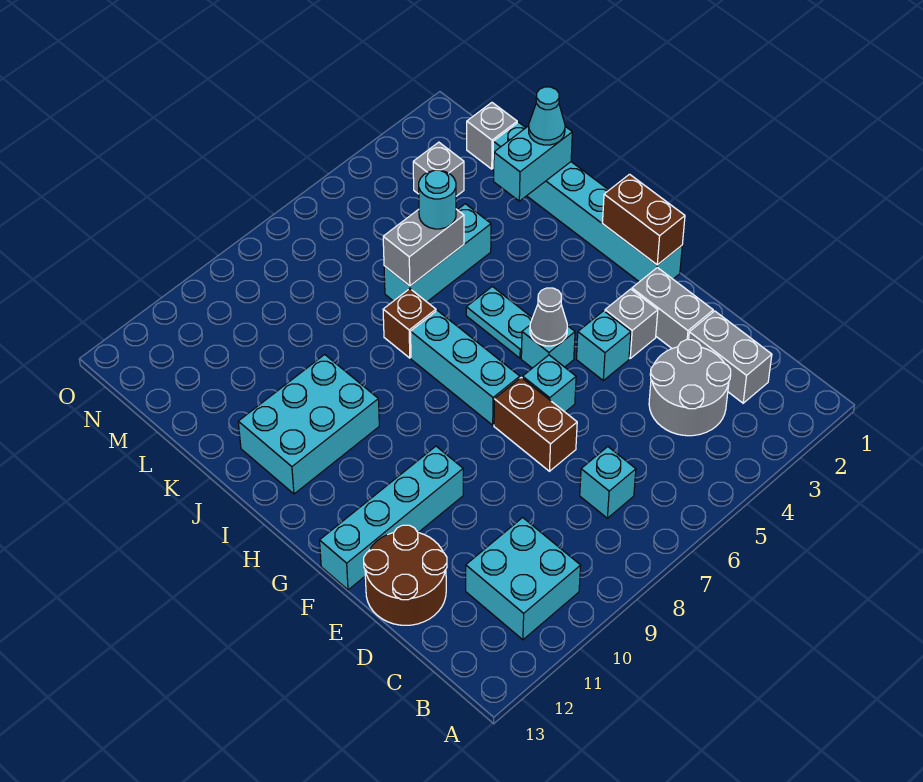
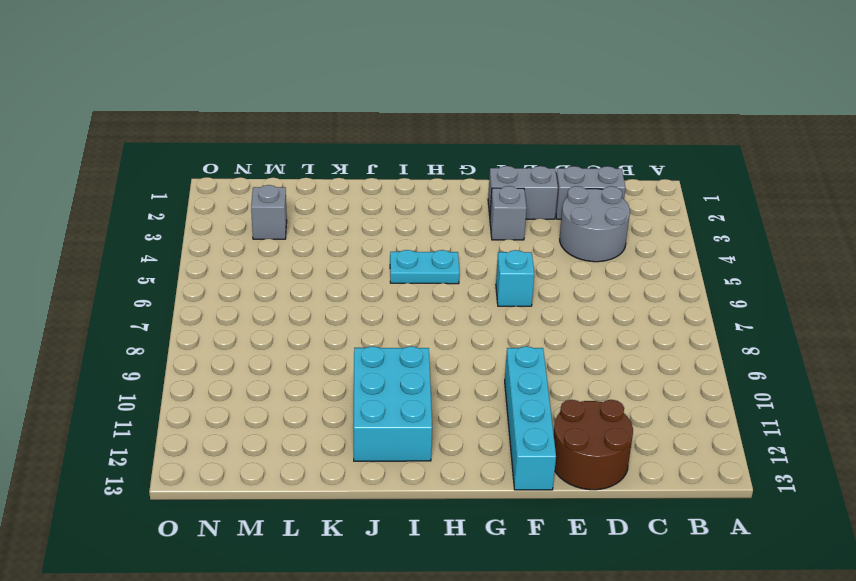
none -> cyan 2x2 brick [466,517,581,640]
none -> cyan 1x1 brick [580,447,636,518]
none -> brown 1x2 brick [494,377,577,471]

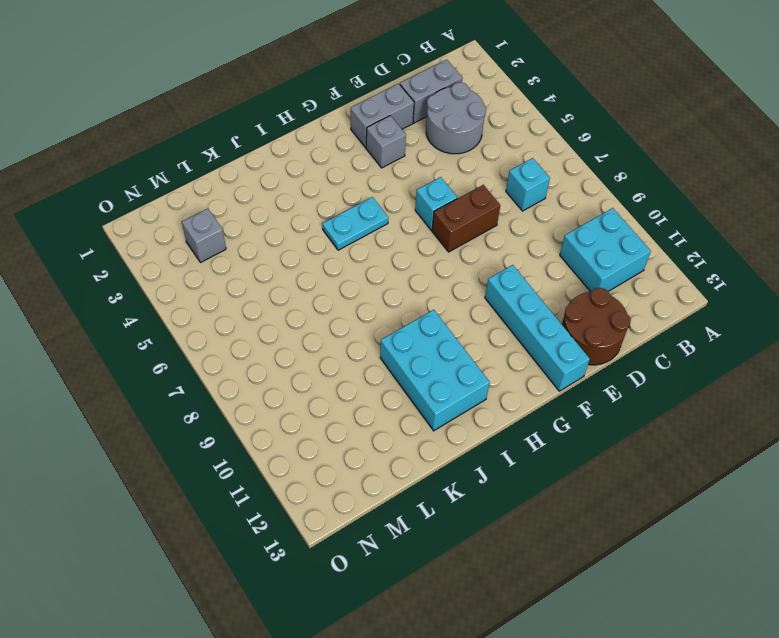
none -> cyan 1x1 brick [576,311,631,380]
none -> cyan 1x6 brick [493,122,682,282]
none -> cyan 1x1 brick [521,326,575,368]

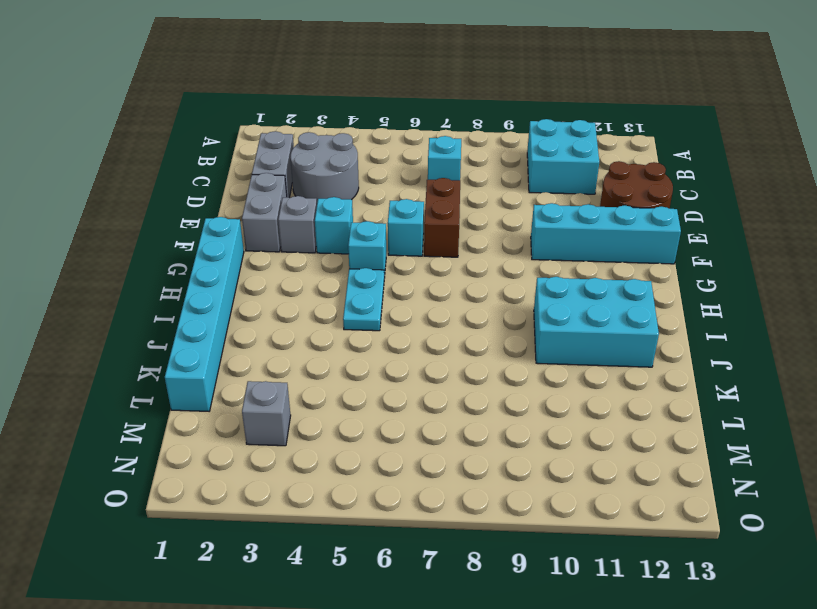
none -> cyan 1x3 brick [411,310,520,425]
none -> brown 1x1 brick [383,289,436,358]
none -> cyan 1x3 brick [384,204,491,302]

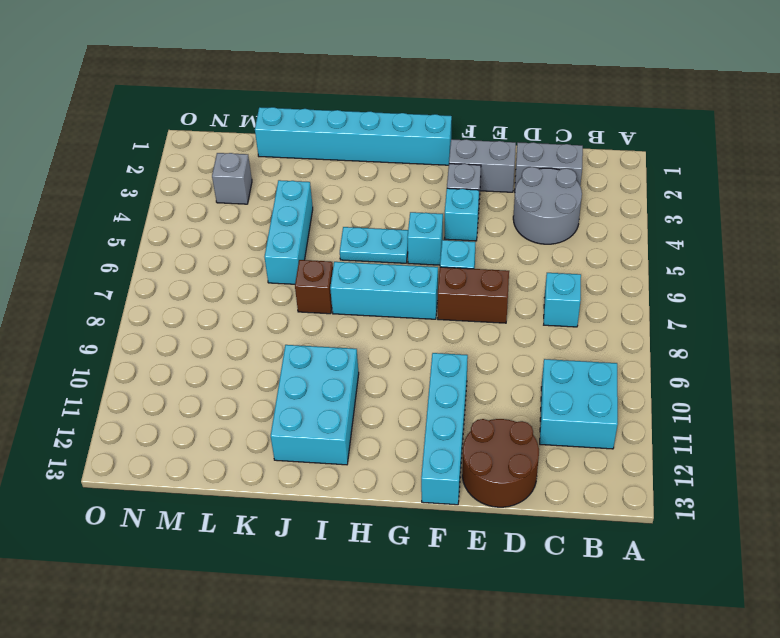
none -> grey 1x1 brick [467,103,517,169]
none -> brown 1x2 brick [602,174,685,265]
none -> grey 1x1 cone [530,288,567,346]

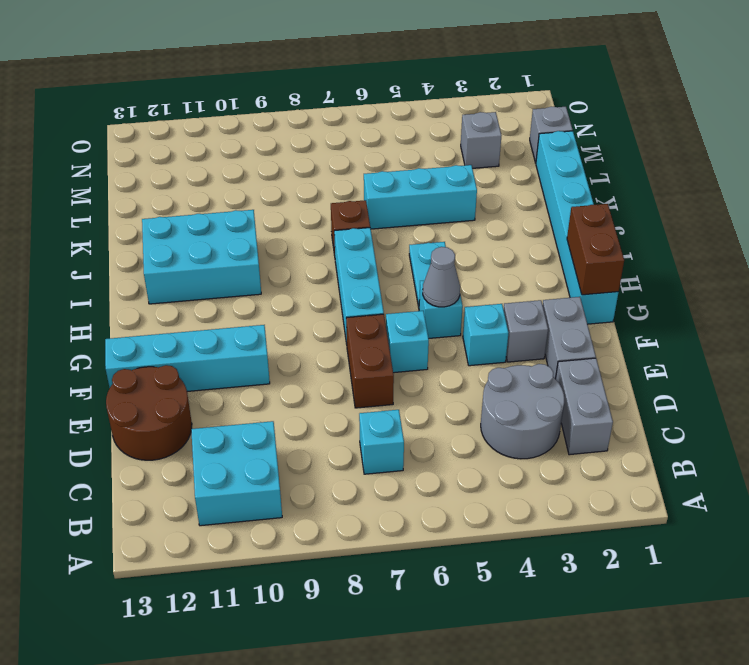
none -> cyan 1x2 brick [494,126,572,201]
none -> grey 1x2 brick [383,209,464,286]
none -> cyan 1x1 cone [529,87,565,145]

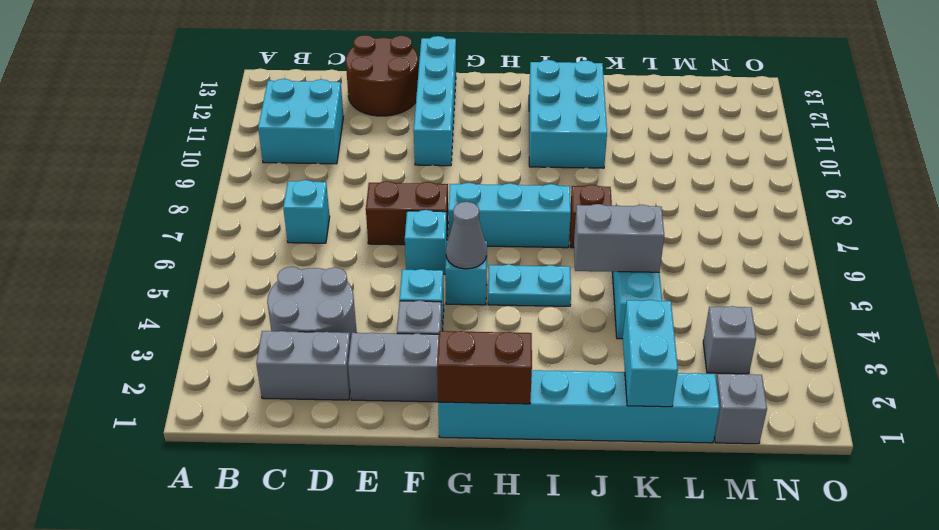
grey 1x2 brick [574,204,664,272] -> grey 1x2 brick turned to [383,209,464,286]
none -> cyan 1x1 cone [529,87,565,145]
none -> cyan 1x1 round brick [419,170,456,229]

